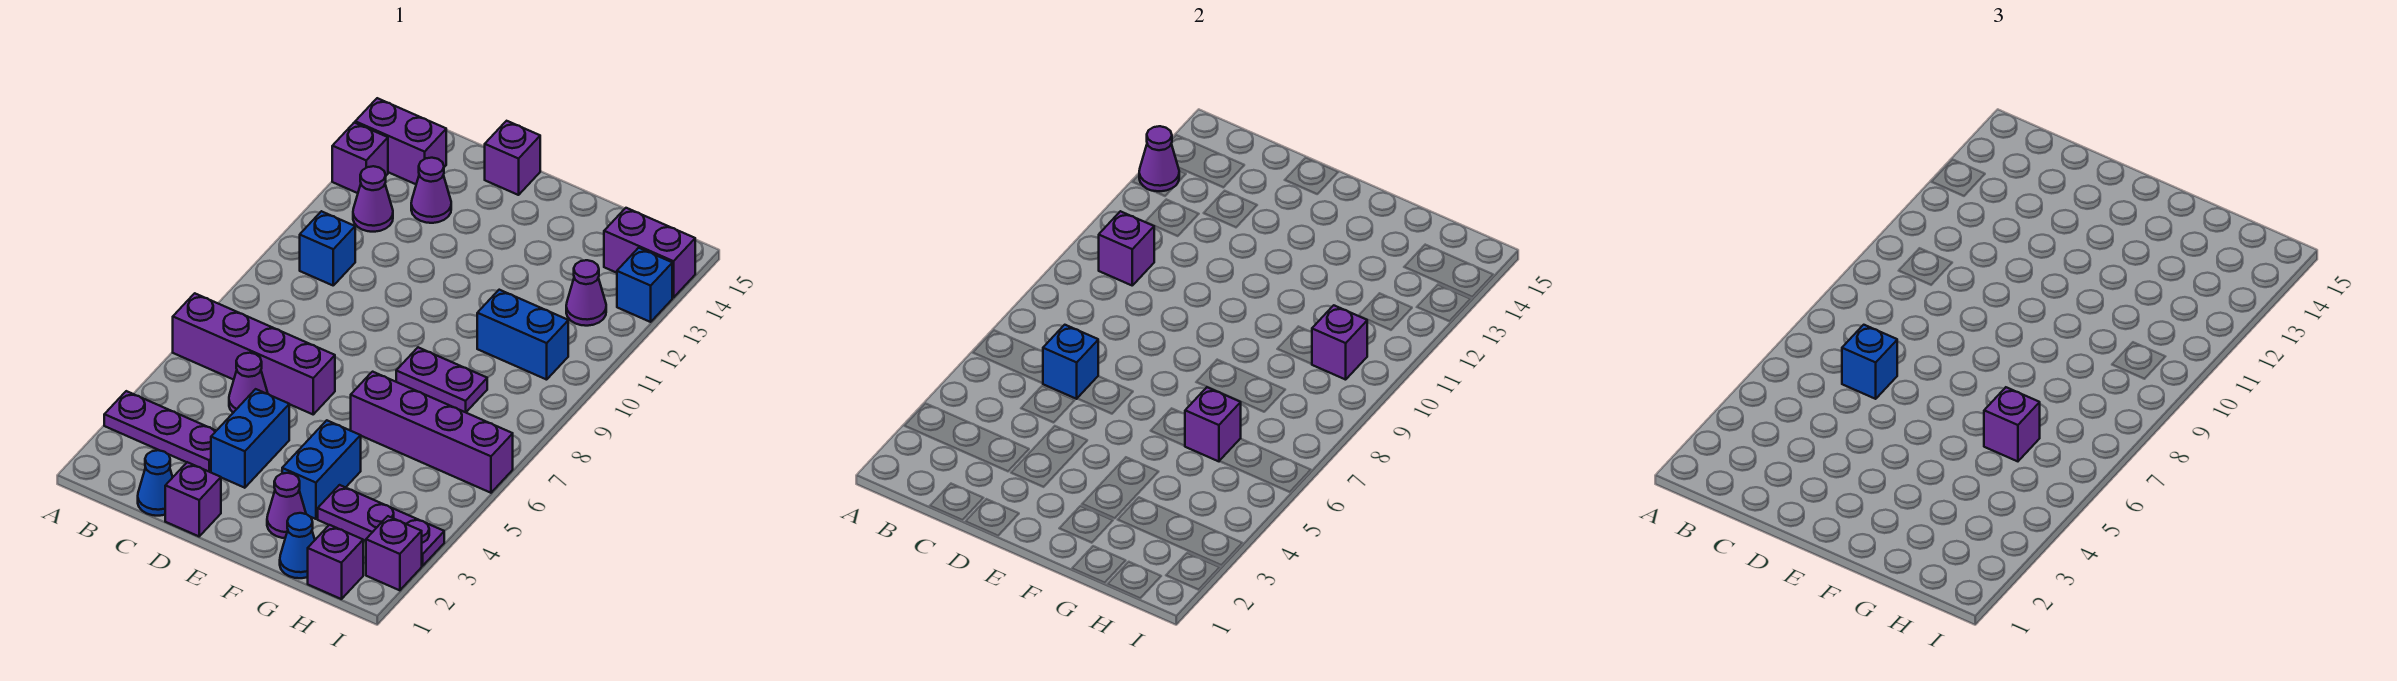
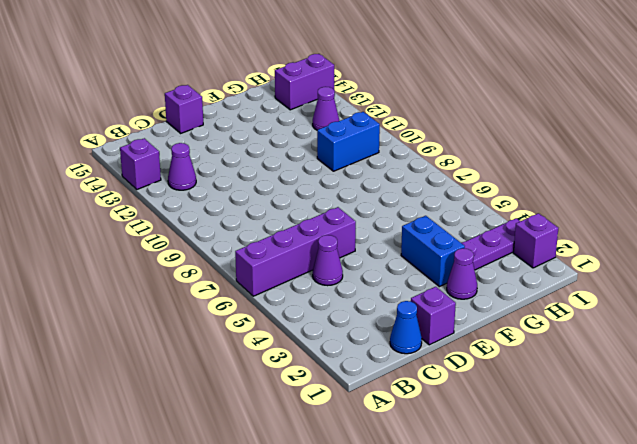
none -> purple 1x3 plate [104,391,216,472]
none -> purple 1x2 brick [355,98,446,184]
none -> blue 1x1 brick [300,211,355,285]
none -> purple 1x1 cone [411,158,451,223]

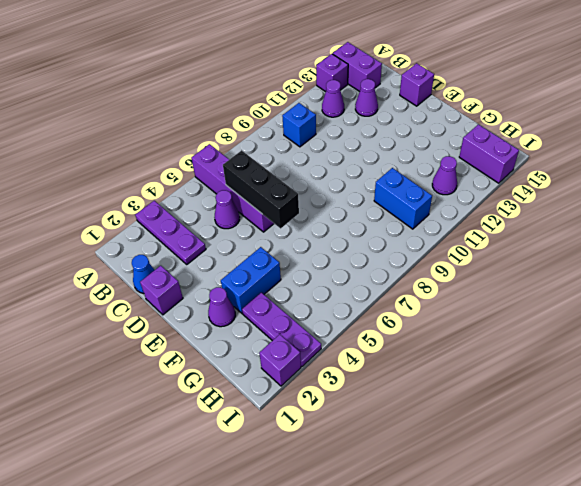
black 1x3 brick [223,150,299,228] -> blue 1x1 brick [1043,325,1098,399]
none -> blue 1x2 brick [211,389,289,488]
none -> purple 1x4 brick [351,372,513,493]
none -> purple 1x2 plate [396,347,487,412]
none -> blue 1x1 cone [280,513,315,578]

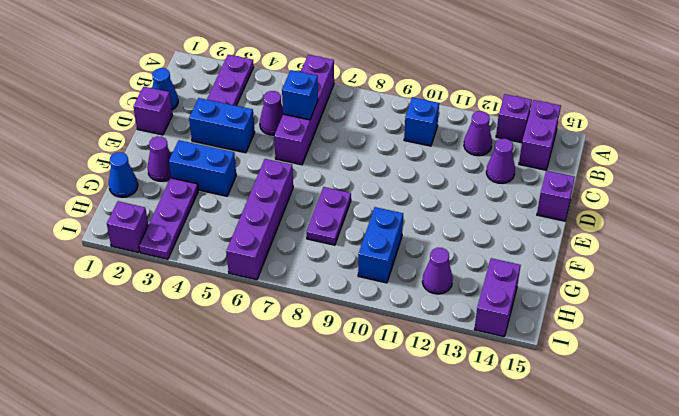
none -> purple 1x1 brick [308,525,363,599]
none -> blue 1x1 brick [617,248,672,322]
none -> purple 1x1 cone [1139,126,1179,191]
none -> purple 1x1 brick [1099,211,1154,285]

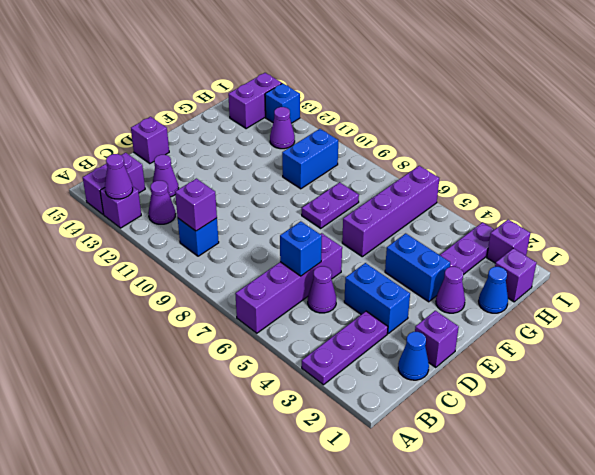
none -> purple 1x1 brick [1185,387,1241,461]
none -> purple 1x1 brick [1312,305,1367,380]
none -> blue 1x1 brick [1842,325,1897,399]
none -> purple 1x1 brick [1984,387,2040,461]

